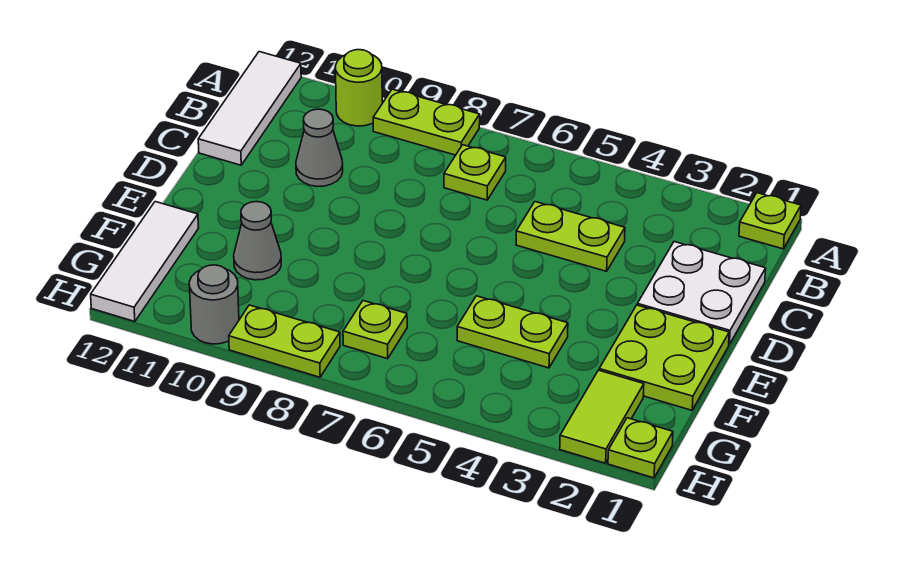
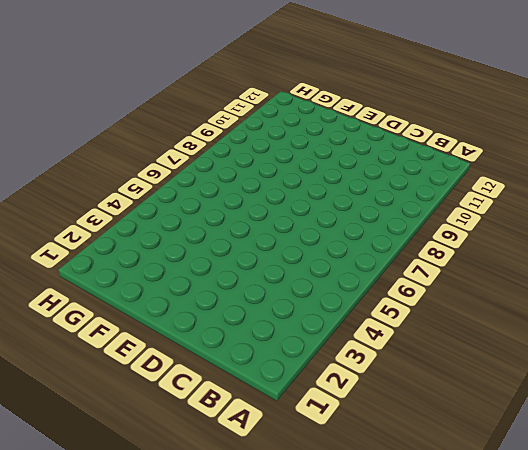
none -> lime 1x1 plate [739,193,801,249]
none -> lime 1x2 plate [373,89,480,155]
none -> lime 1x1 round brick [336,50,382,126]

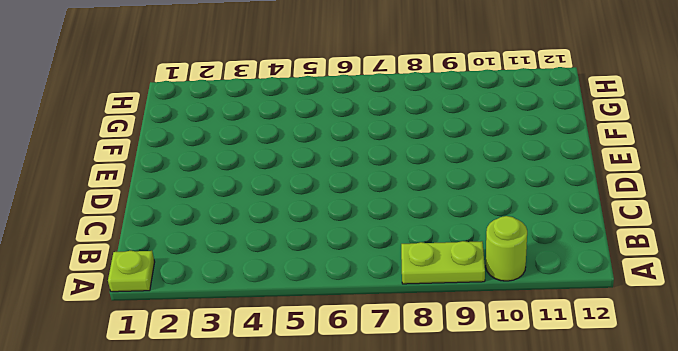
none -> white 1x3 tile [198,52,301,165]
none -> lime 1x1 plate [444,145,506,200]
none -> white 2x2 plate [637,242,766,344]

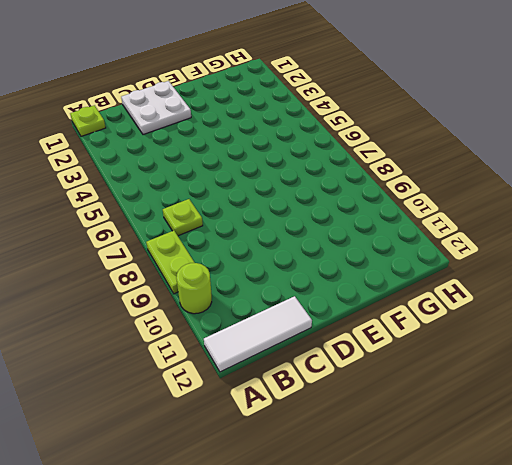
none -> lime 1x2 plate [516,202,625,271]
none -> grey 1x1 cone [296,109,343,186]
none -> lime 2x2 plate [599,305,729,410]

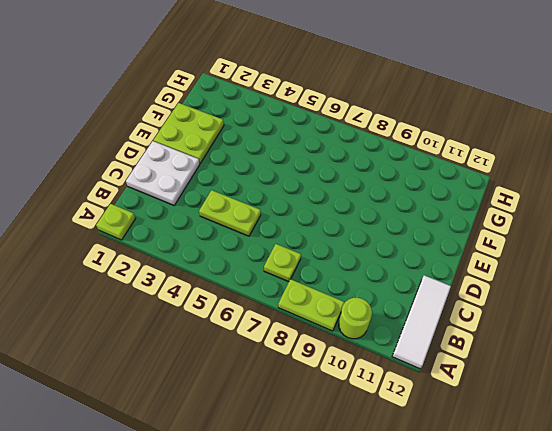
none -> grey 1x1 cone [296,109,343,186]
none -> lime 1x2 plate [457,296,568,368]
none -> grey 1x1 cone [234,202,281,280]

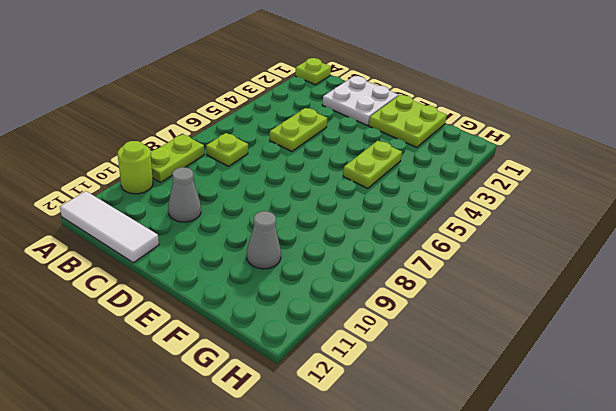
none -> white 1x3 tile [91,202,199,322]
none -> lime 1x2 tile [560,370,644,463]
none -> lime 1x1 plate [343,301,407,359]

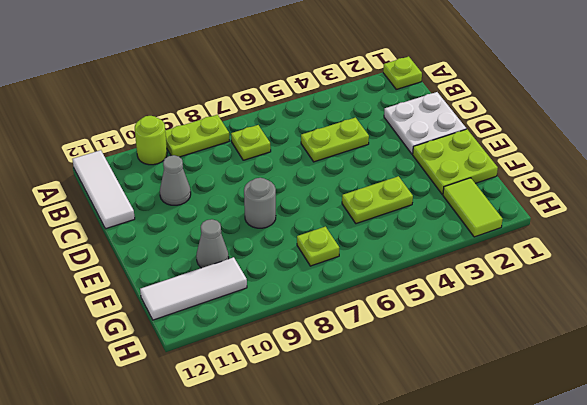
grey 1x1 round brick [244,178,276,228] -> grey 1x1 round brick moved to [189,265,239,344]
white 1x3 tile [140,257,247,320] -> white 1x3 tile turned to [91,202,199,322]
none -> lime 1x1 plate [608,418,673,478]
none -> lime 1x2 plate [229,305,340,377]

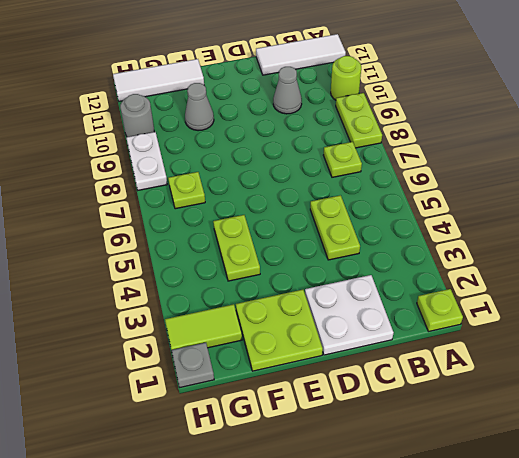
grey 1x1 plate [171,343,214,387] -> lime 1x1 plate [608,418,673,478]
white 1x2 plate [126,132,167,190] -> lime 1x2 plate [229,305,340,377]

